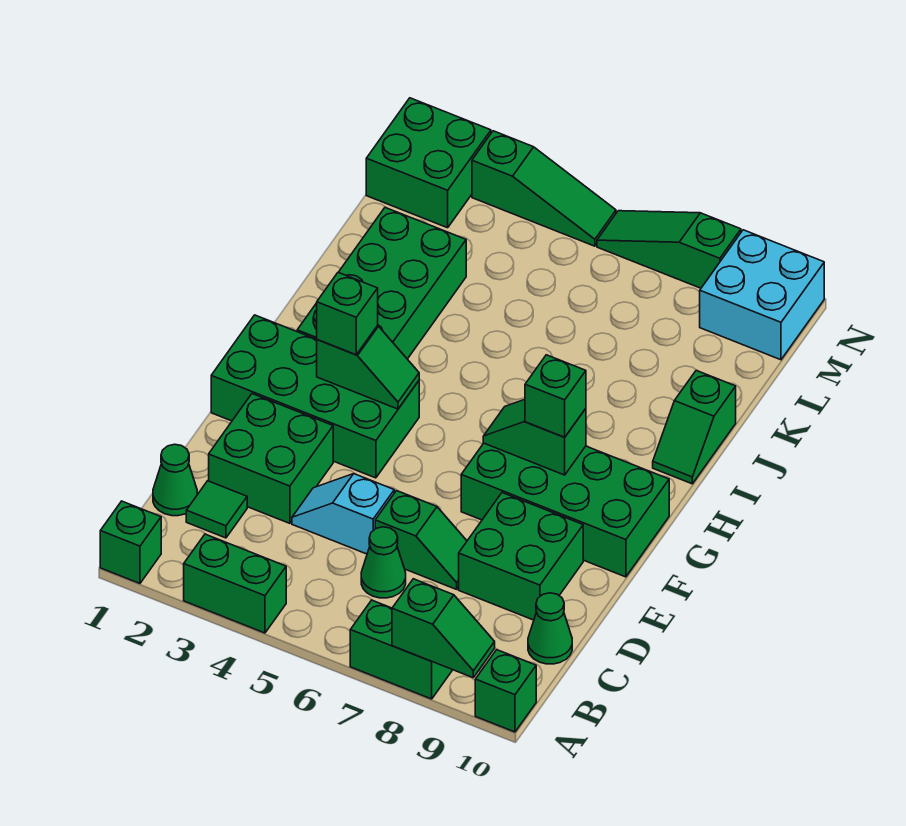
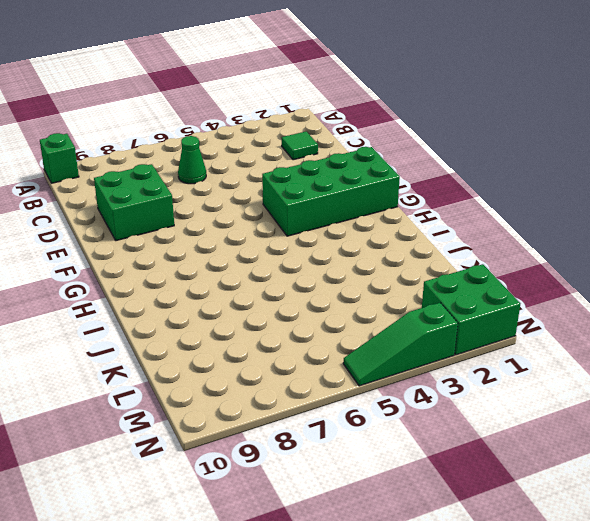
none -> green 1x1 brick [100,501,161,583]
none -> green 1x2 brick [184,534,286,633]
none -> green 1x2 brick [350,600,452,699]

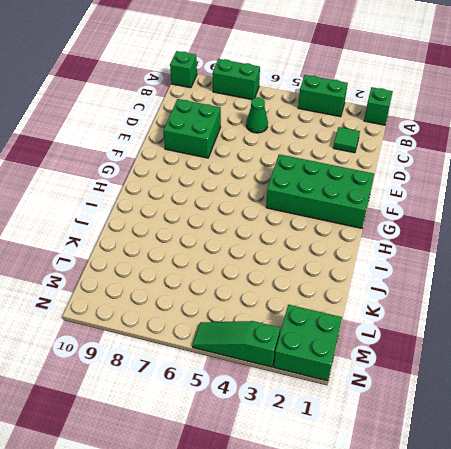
none -> green 1x1 cone [153,444,197,516]
none -> green 1x1 cone [528,593,572,664]
none -> green 2x2 brick [209,394,333,523]

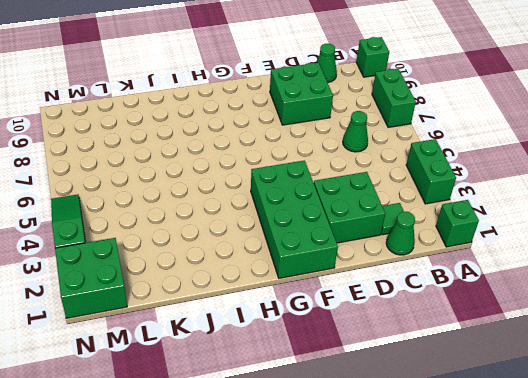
none -> cyan 1x2 slope [292,474,394,554]
none -> green 1x2 slope [375,491,467,589]
none -> green 2x4 brick [461,443,669,577]

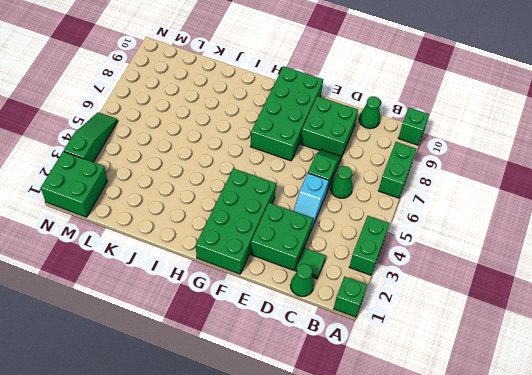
none -> green 2x4 brick [297,208,466,359]
none -> green 1x2 slope [653,371,736,484]
none -> cyan 2x2 brick [700,230,824,360]

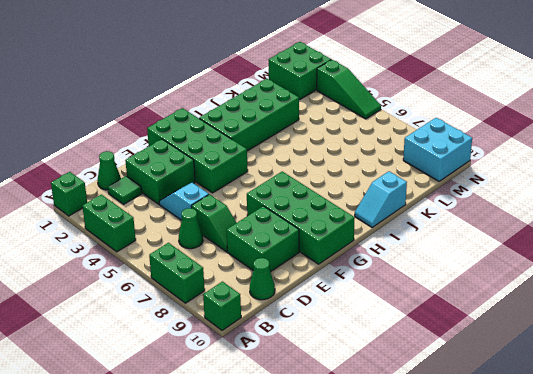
cyan 1x2 slope [355,171,407,227] -> green 1x2 slope [653,371,736,484]
none -> green 1x3 slope [597,211,741,288]
none -> green 1x2 slope [392,579,495,678]
none -> green 1x2 slope [317,326,419,409]

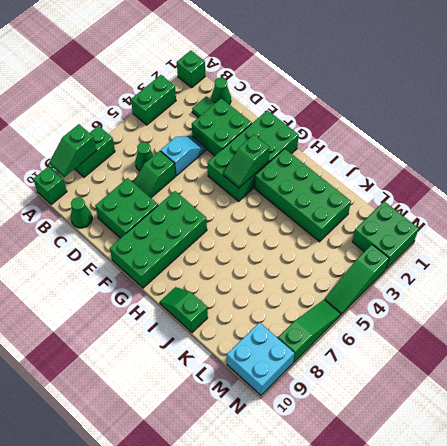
none -> green 1x2 slope [483,400,586,475]
none -> green 1x1 brick [317,273,378,355]
none -> green 1x1 brick [525,355,586,437]

